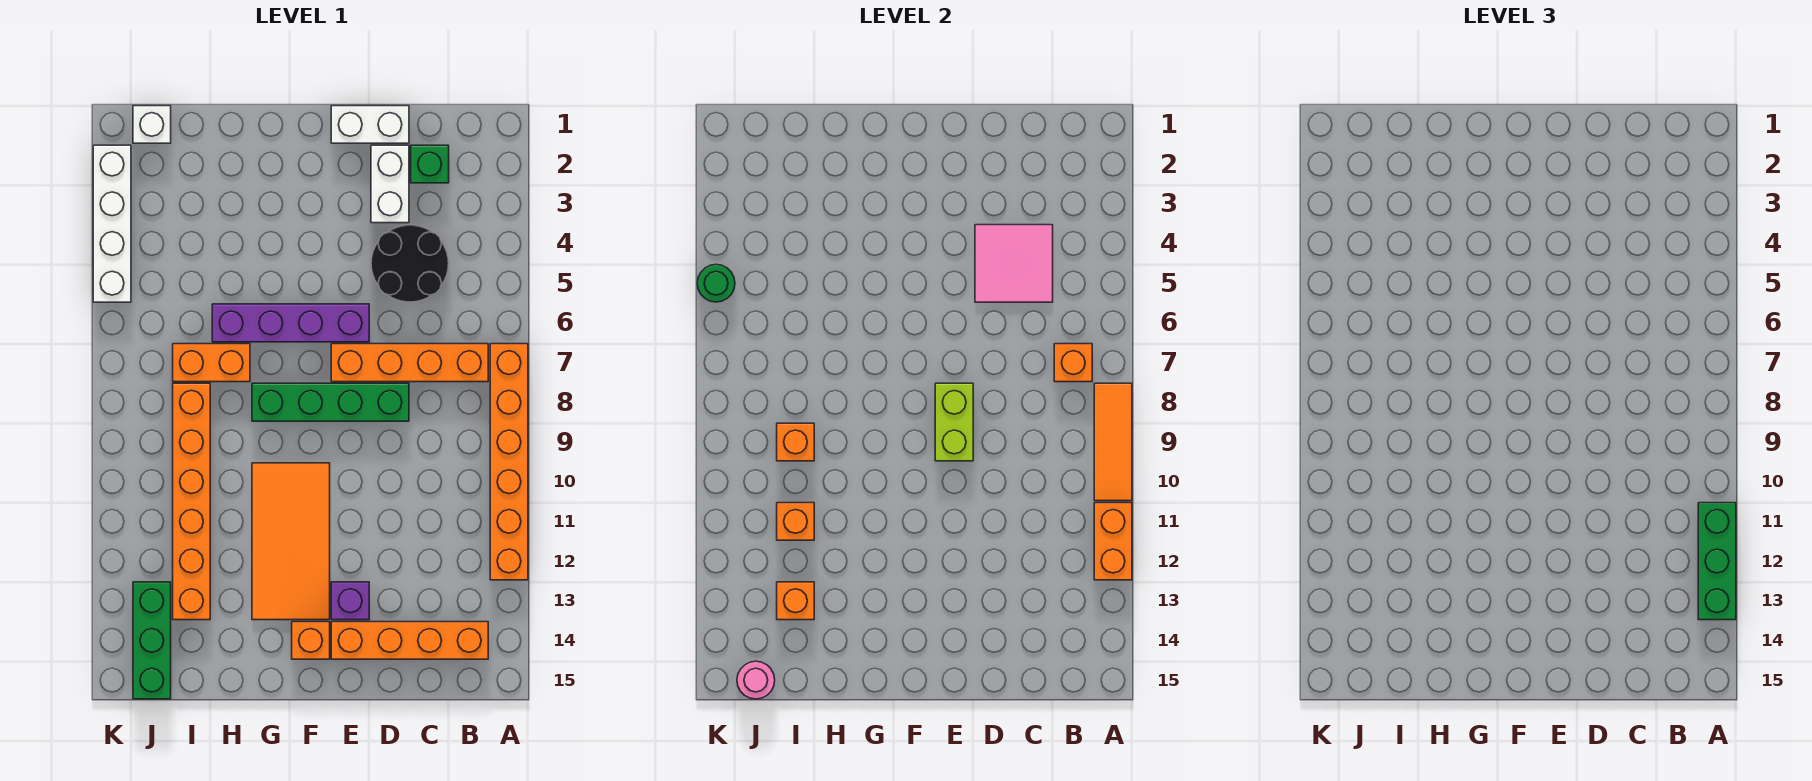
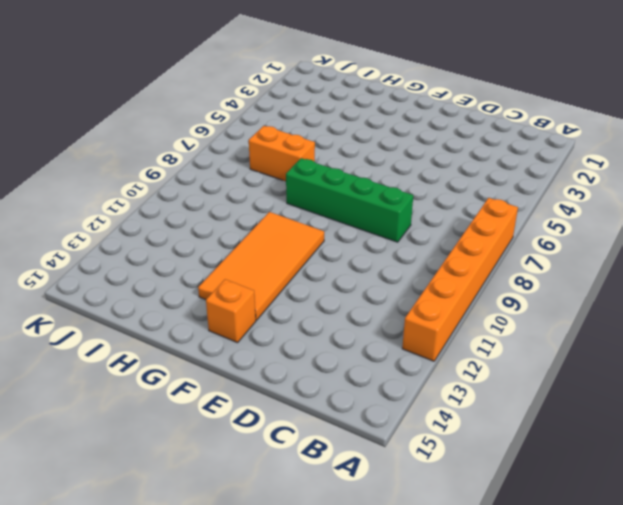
none -> orange 1x4 brick [331,344,488,382]
none -> orange 1x4 brick [331,622,488,659]
none -> green 1x1 brick [411,145,449,183]

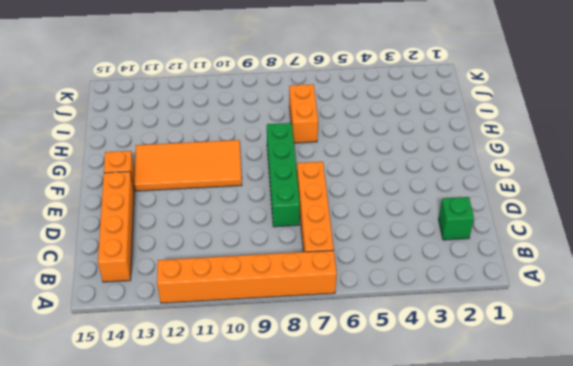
none -> black 2x2 round brick [371,225,449,302]
none -> white 1x2 brick [331,106,409,143]
none -> white 1x2 brick [371,145,409,223]

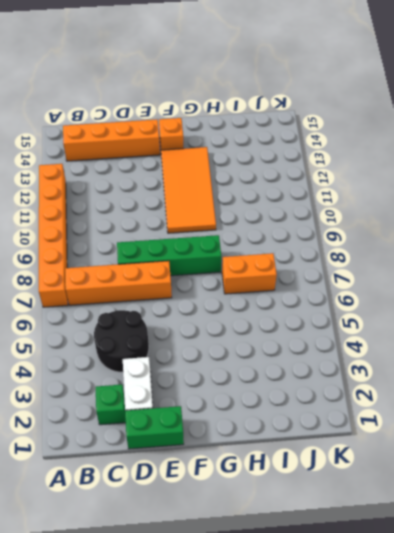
green 1x2 brick [125,406,184,449] -> white 1x2 brick [331,106,409,143]
none -> purple 1x4 brick [212,304,369,342]
none -> purple 1x1 brick [331,582,369,620]
none -> orange 1x6 brick [173,383,210,620]

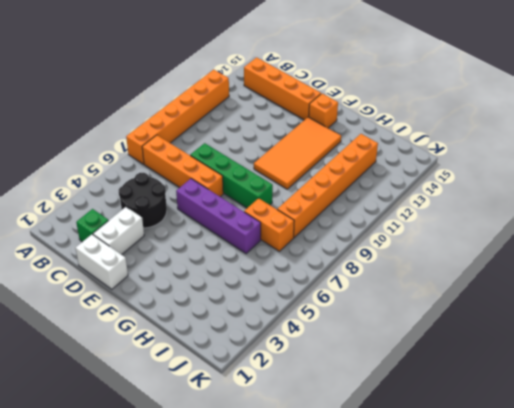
none -> purple 1x1 brick [331,582,369,620]
none -> white 1x1 brick [133,106,171,143]
none -> green 1x3 brick [133,582,171,699]

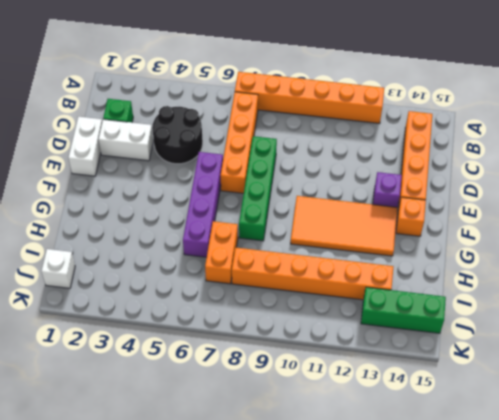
none -> white 1x4 brick [93,145,131,302]
none -> orange 1x3 tile [1094,383,1132,501]
none -> orange 1x2 brick [1094,503,1132,580]

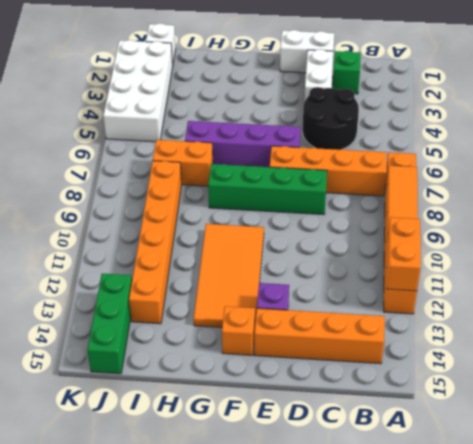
white 2x4 brick [103,40,173,142] -> white 1x4 brick [93,145,131,302]
none -> orange 1x1 brick [1054,344,1092,382]
none -> pink 2x2 tile [975,225,1053,302]
none -> lime 1x2 brick [935,383,973,461]

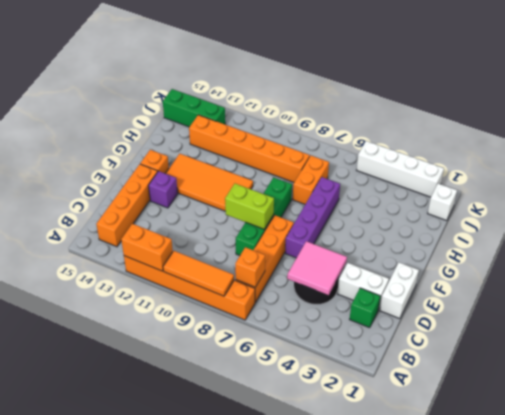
none -> orange 1x1 brick [777,423,814,461]
none -> orange 1x1 brick [777,503,814,540]
none -> orange 1x1 brick [777,582,814,620]

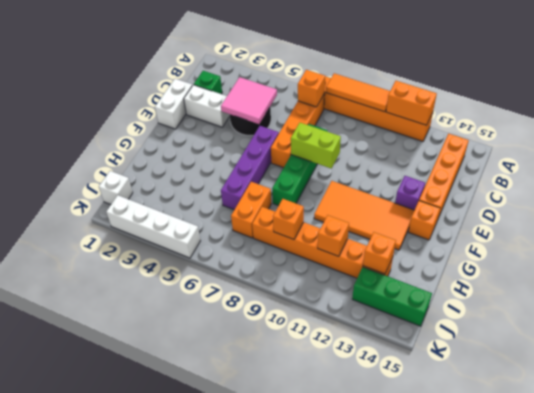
none -> pink 1x1 round brick [737,661,775,699]
none -> green 1x1 round brick [697,264,735,302]
none -> green 1x3 brick [1698,503,1736,620]

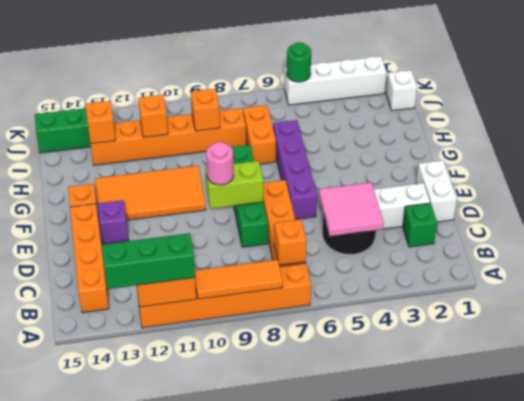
pink 1x1 round brick [206,142,234,185] -> pink 1x1 round brick moved to [737,661,775,699]

